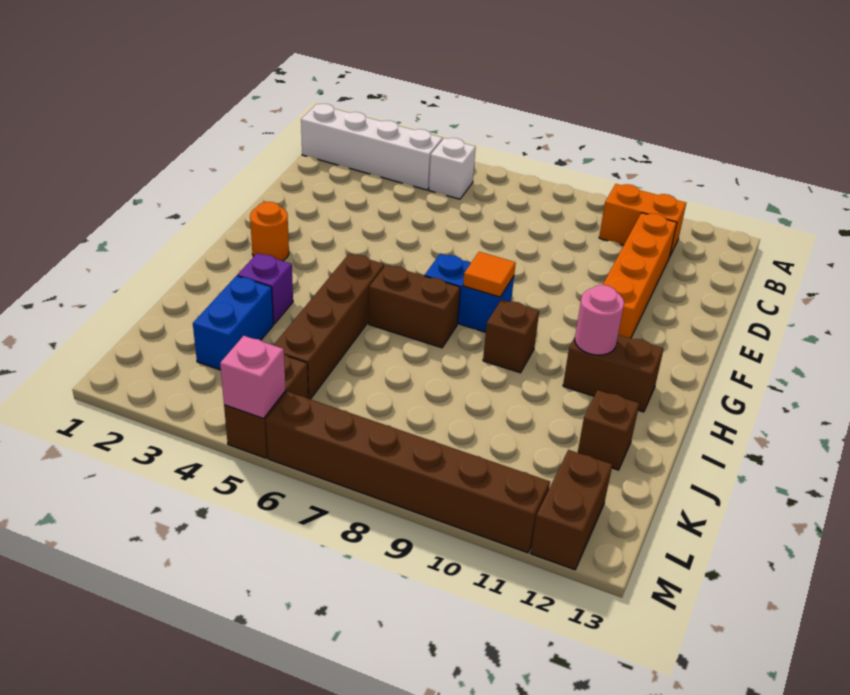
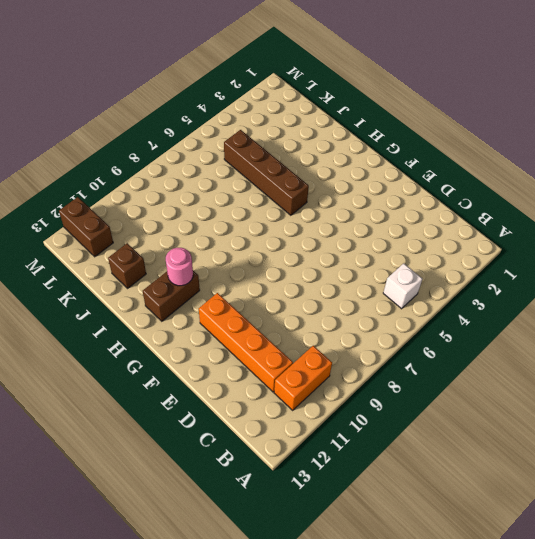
none -> white 1x4 brick [301,104,443,190]
none -> orange 1x1 round brick [250,202,289,261]
none -> blue 1x2 brick [425,254,514,332]

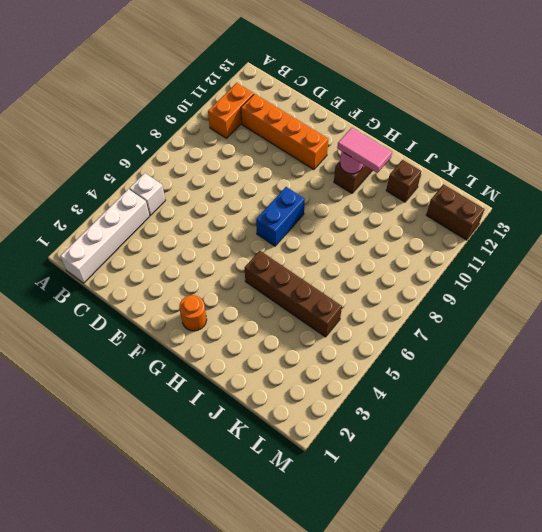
pink 1x2 tile [337,128,392,173] -> none
none -> brown 1x2 brick [369,265,460,348]
none -> brown 1x1 brick [483,299,539,373]
none -> purple 1x1 brick [237,253,293,324]

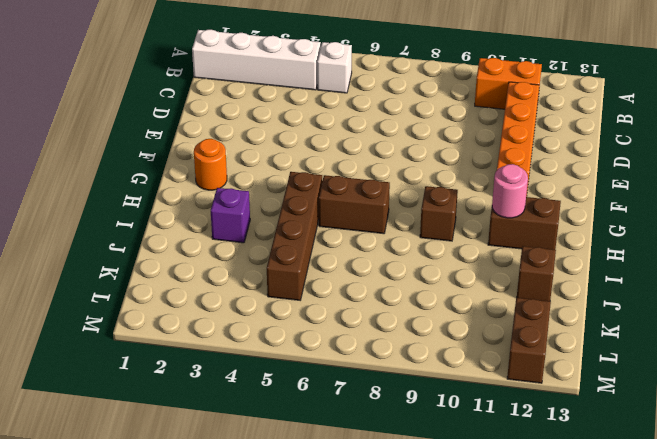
none -> blue 1x2 brick [425,254,514,332]
none -> blue 1x2 brick [193,276,274,370]
none -> brown 1x2 brick [224,354,308,458]

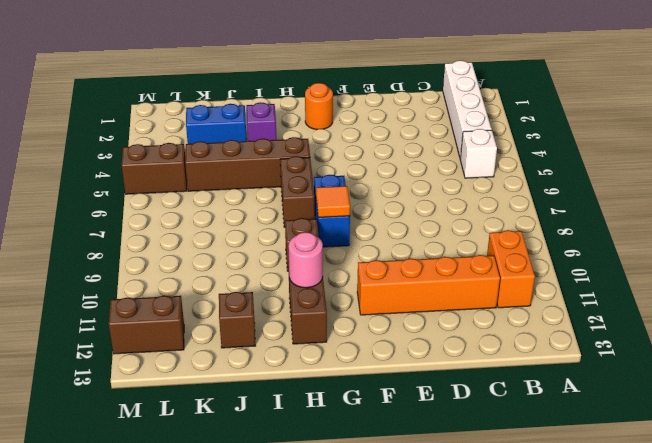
none -> brown 1x6 brick [266,392,550,553]
none -> pink 1x1 brick [220,336,286,418]

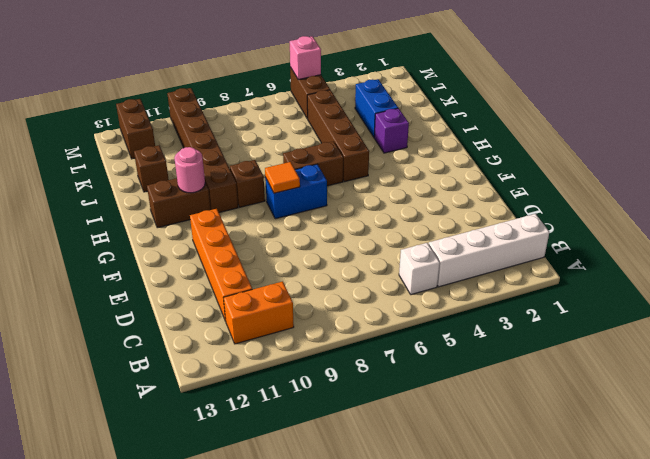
brown 1x6 brick [167,88,238,212] -> brown 1x6 brick turned to [266,392,550,553]
none -> orange 1x1 round brick [250,202,289,261]

